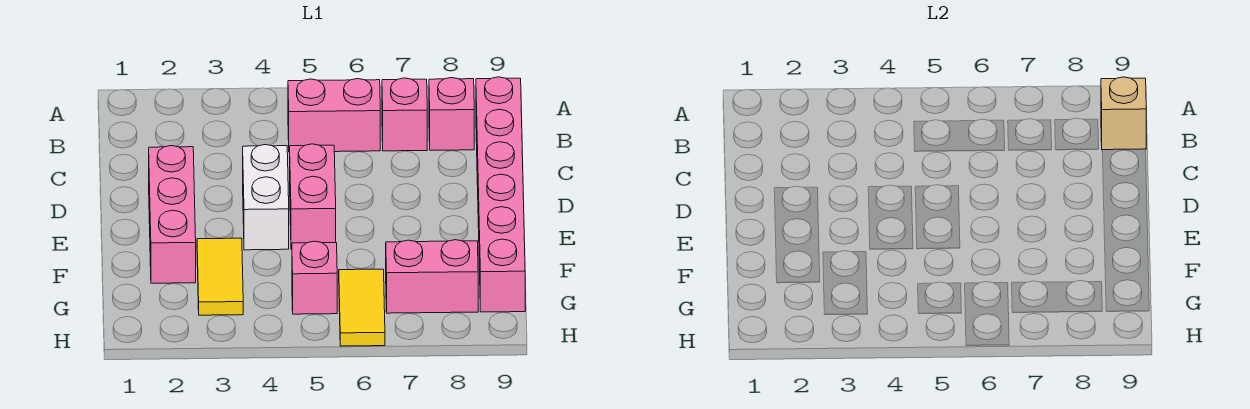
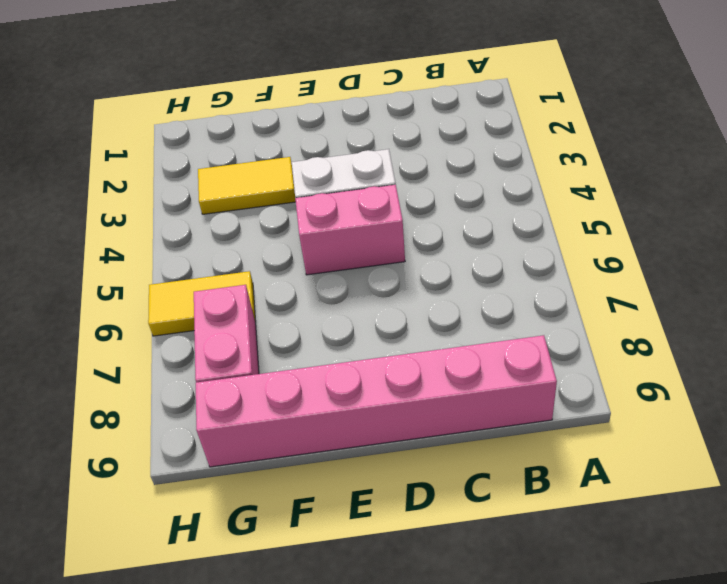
none -> pink 1x2 brick [288,79,380,152]
none -> pink 1x1 brick [382,78,427,151]
none -> pink 1x1 brick [429,78,474,150]

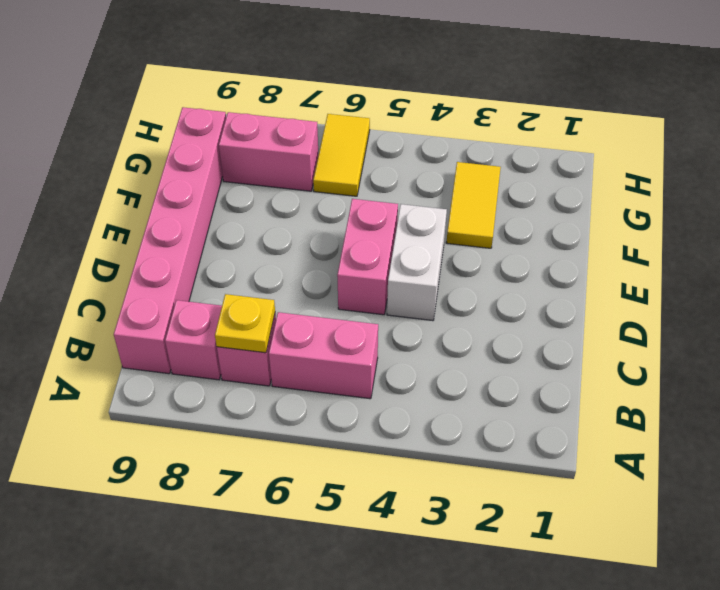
yellow 1x1 plate [215,294,275,353] -> none
none -> pink 1x3 brick [149,146,196,283]
none -> pink 1x1 brick [292,241,337,314]
none -> tan 1x1 brick [1101,77,1146,150]

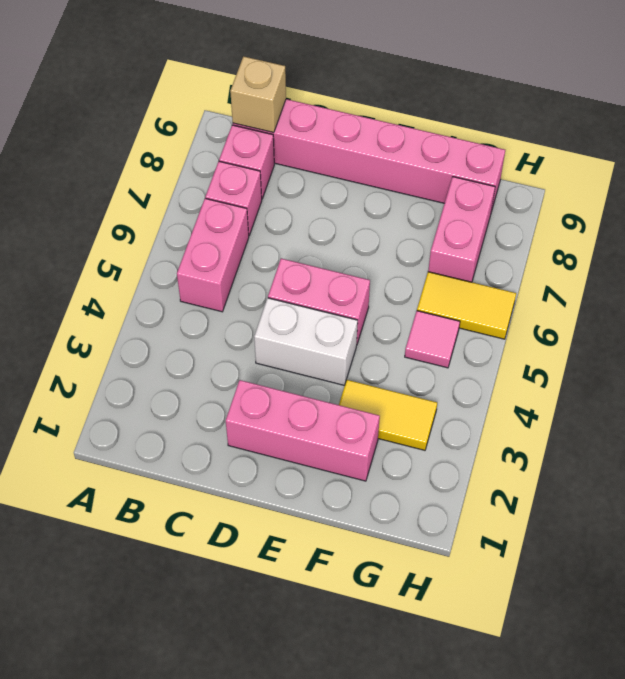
pink 1x1 tile [405,311,460,368] -> pink 1x1 brick [292,241,337,314]

